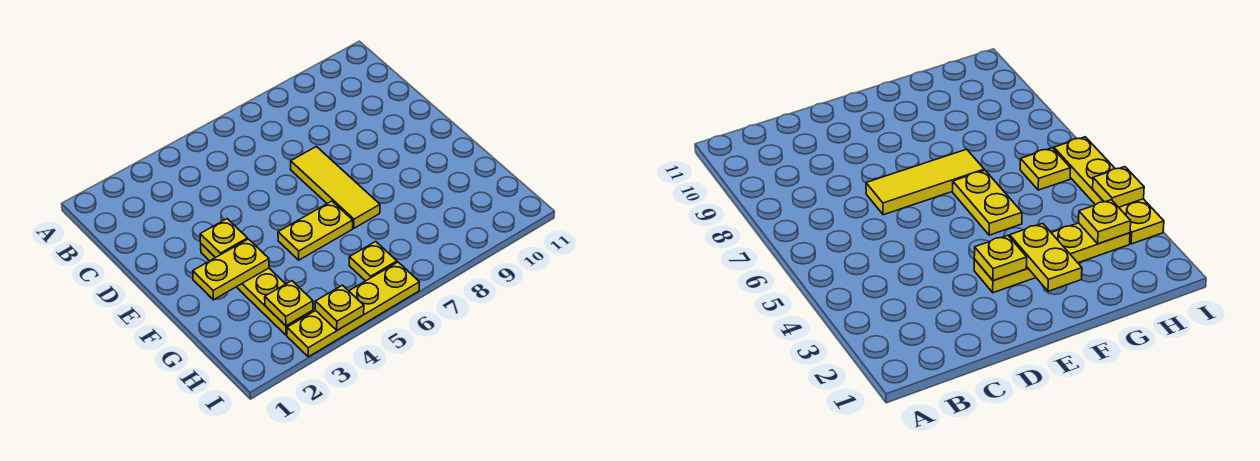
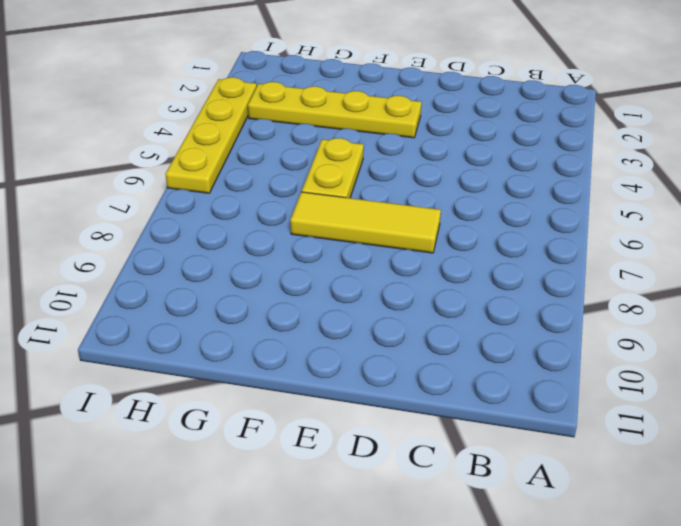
none -> yellow 1x1 plate [349,242,397,281]
none -> yellow 1x1 plate [200,219,247,258]

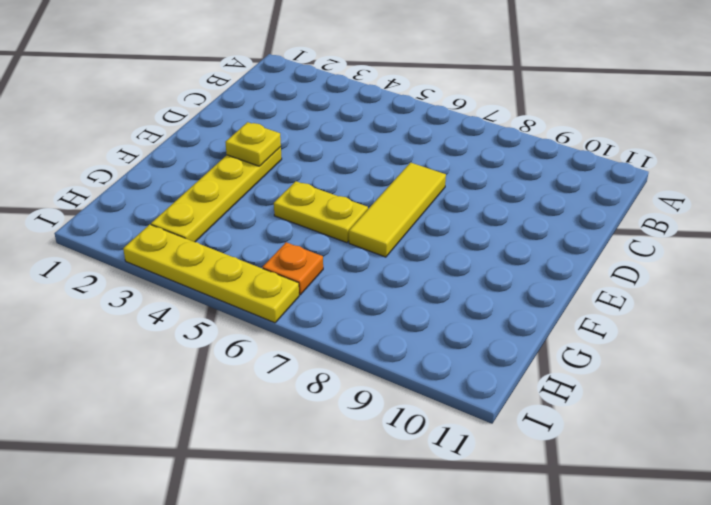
orange 1x1 plate [262,242,323,295] -> yellow 1x1 plate [349,242,397,281]
none -> yellow 1x2 plate [193,239,269,300]
none -> yellow 1x1 plate [265,281,313,326]

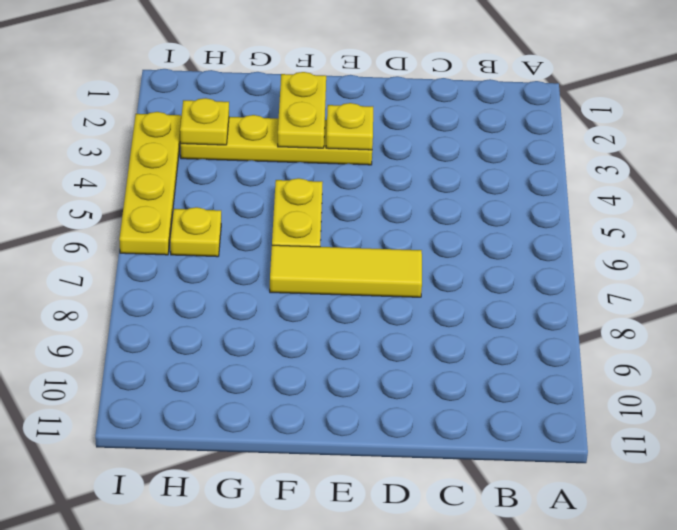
none -> yellow 1x1 plate [315,285,364,330]

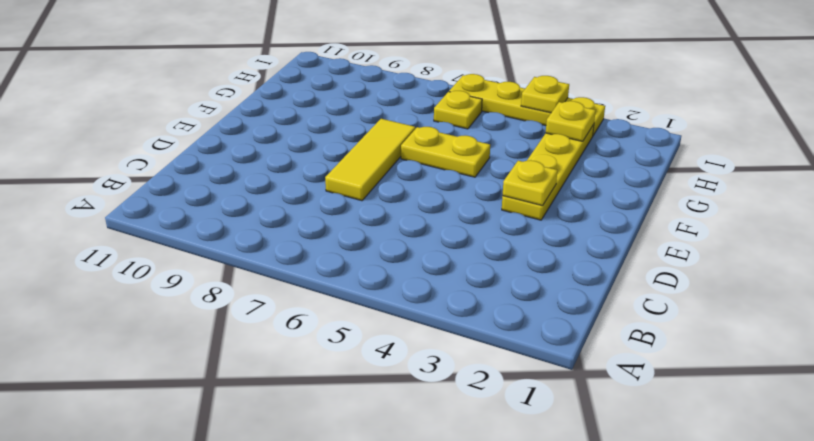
none -> yellow 1x2 plate [193,239,269,300]

